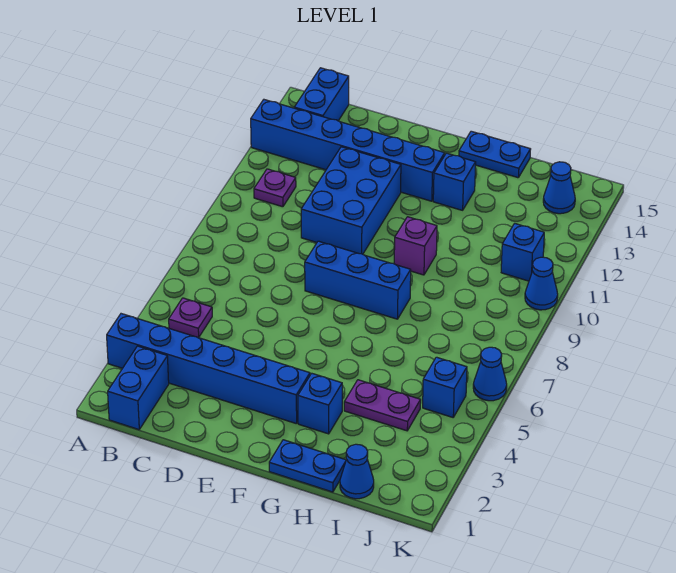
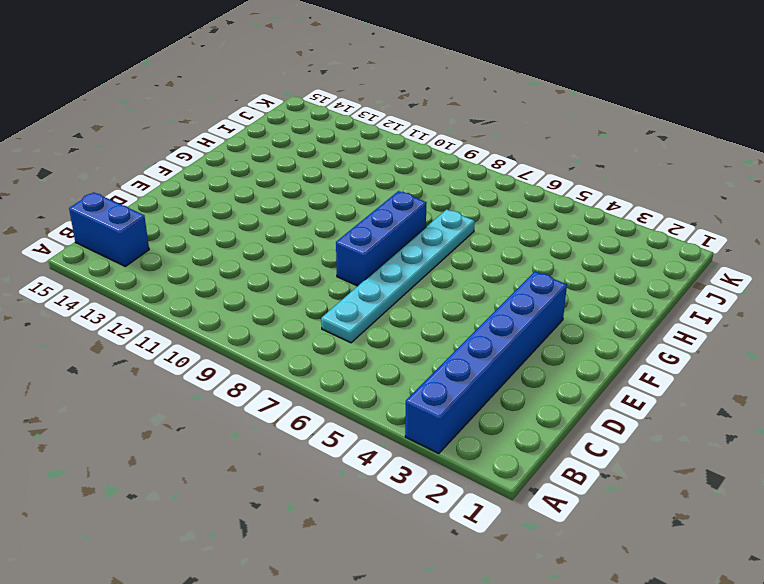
cyan 1x6 plate [321,209,475,343] -> none
none -> blue 1x6 brick [251,100,445,201]
none -> blue 1x2 brick [108,346,169,430]
none -> purple 1x1 plate [169,298,212,338]

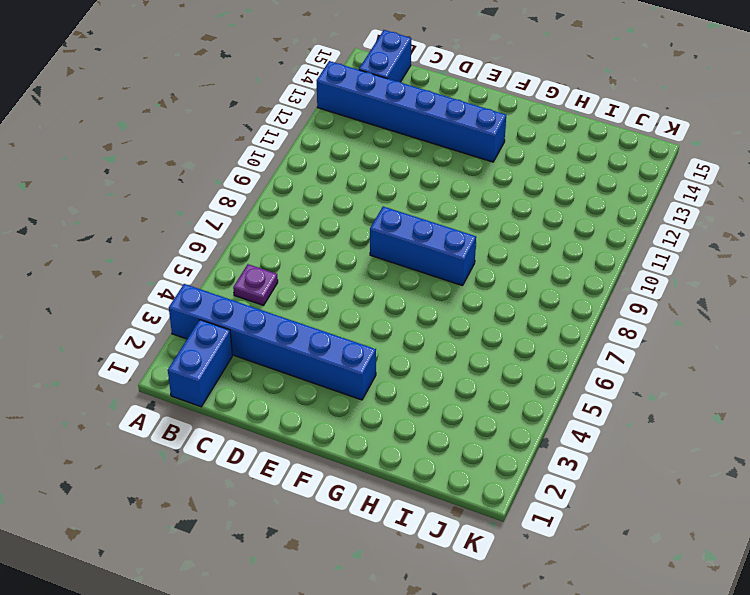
none -> purple 1x1 plate [254,169,296,207]
none -> blue 2x3 brick [301,147,401,254]
none -> blue 1x2 plate [269,440,346,492]

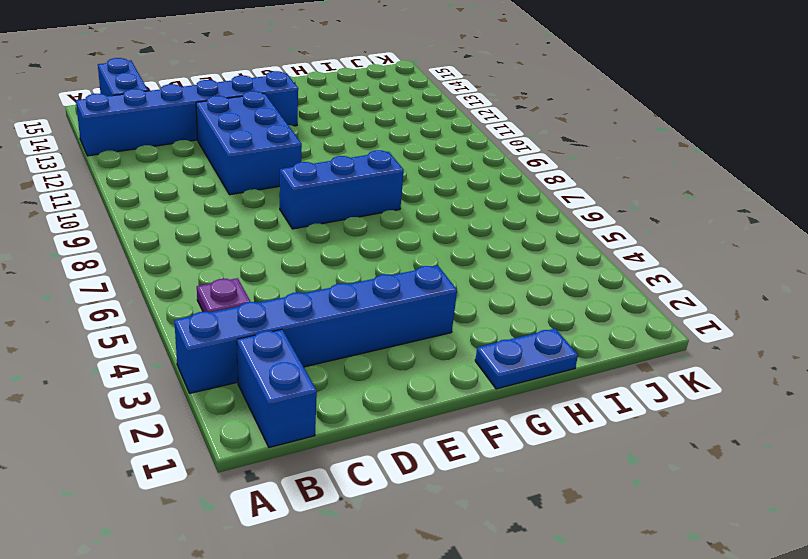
none -> purple 1x1 plate [254,169,296,207]
none -> blue 1x1 brick [298,373,342,434]
none -> purple 1x1 brick [394,217,437,275]

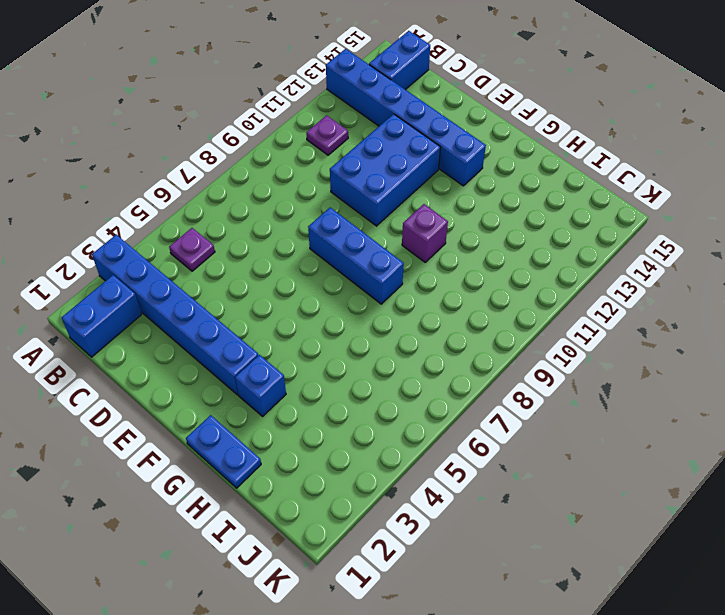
none -> blue 1x1 brick [433,153,476,210]
none -> blue 1x2 plate [459,131,531,178]
none -> purple 1x2 plate [344,380,421,431]

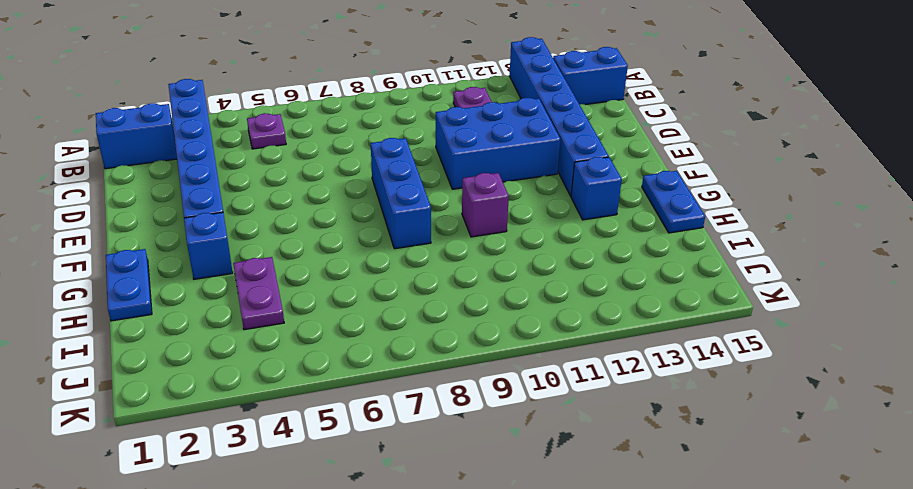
none -> blue 1x1 cone [340,444,374,499]
none -> blue 1x1 brick [423,357,467,417]
none -> blue 1x1 brick [501,223,544,281]

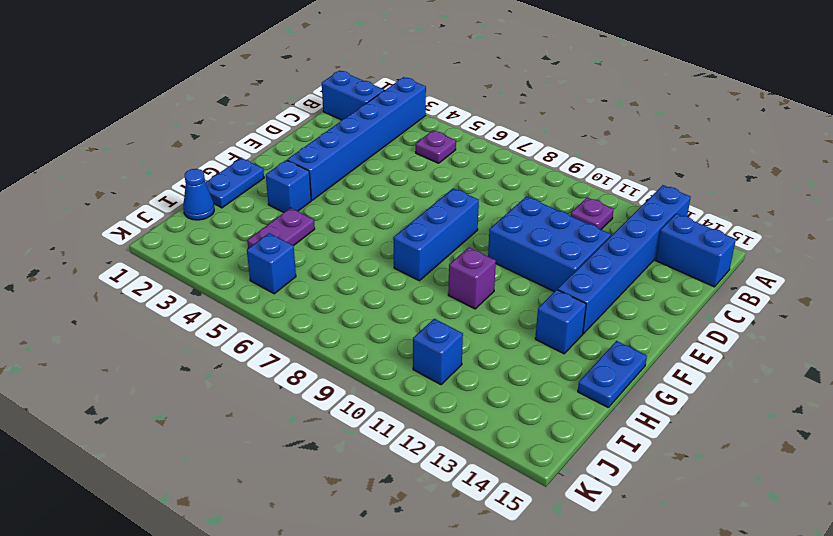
none -> blue 1x1 cone [543,162,575,214]
none -> blue 1x1 cone [473,347,507,401]
none -> blue 1x1 cone [525,257,558,310]

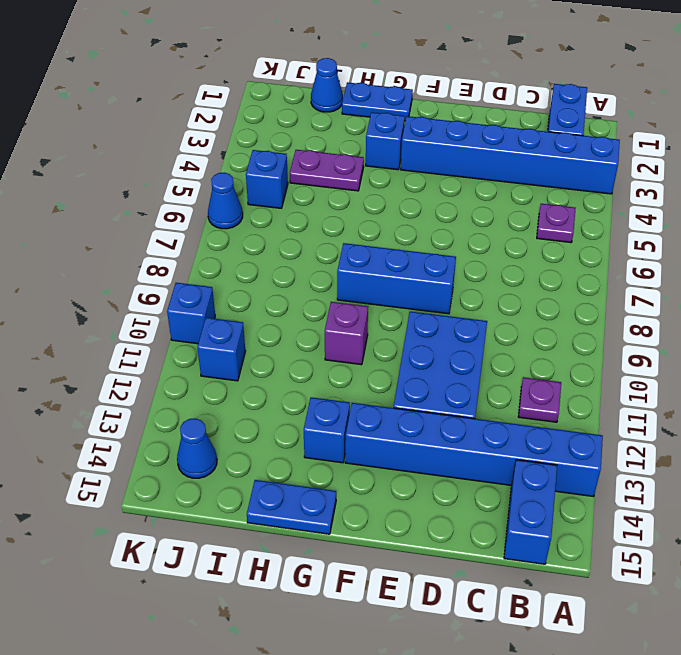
blue 1x1 brick [167,283,215,344] -> blue 1x1 cone [525,257,558,310]

